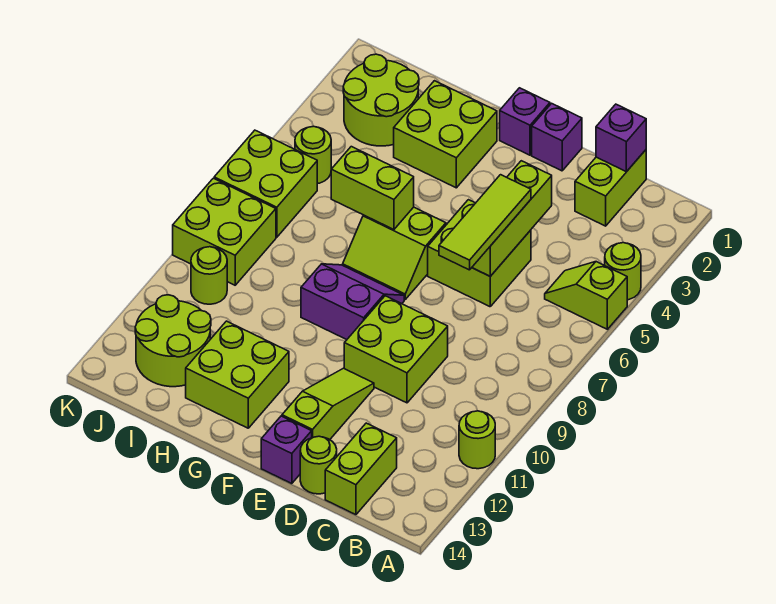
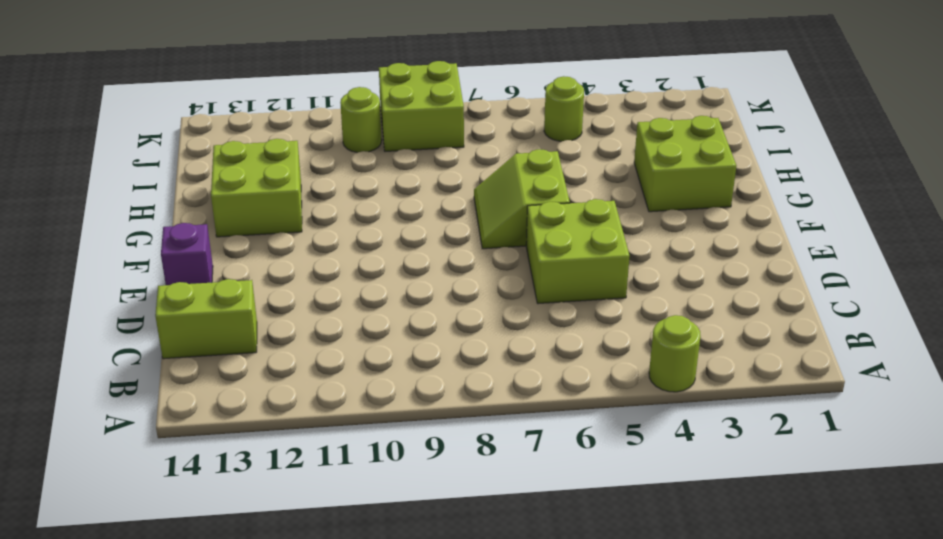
none -> lime 1x2 slope [545,262,627,329]
none -> lime 1x1 round brick [459,411,495,469]
none -> lime 1x2 brick [575,150,646,226]

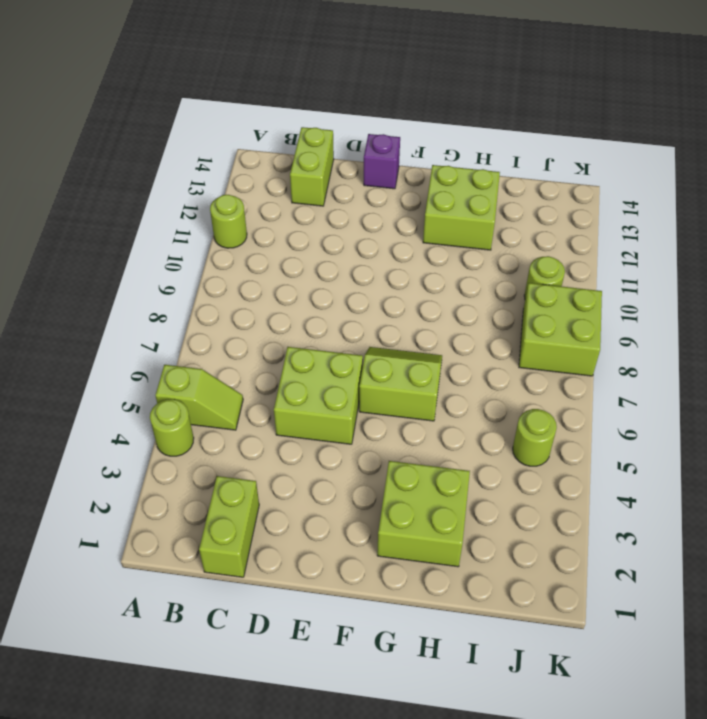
none -> lime 2x2 brick [344,296,448,403]
none -> lime 1x1 round brick [300,436,337,494]
none -> purple 1x1 brick [532,103,582,171]

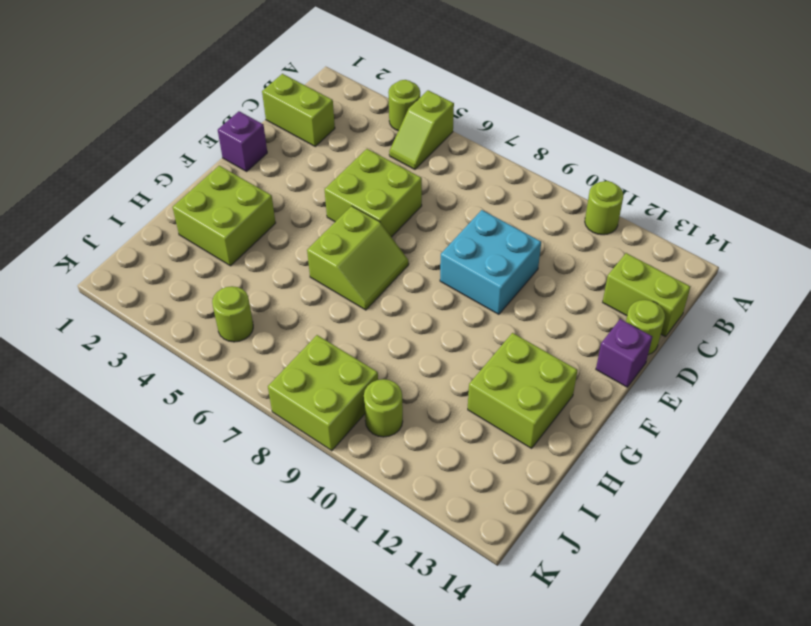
cyan 2x2 brick [440,210,541,314] -> lime 2x2 brick [344,296,448,403]
none -> lime 1x3 slope [282,368,374,440]
none -> purple 1x1 brick [500,88,550,155]
none -> purple 2x2 slope [301,264,404,340]

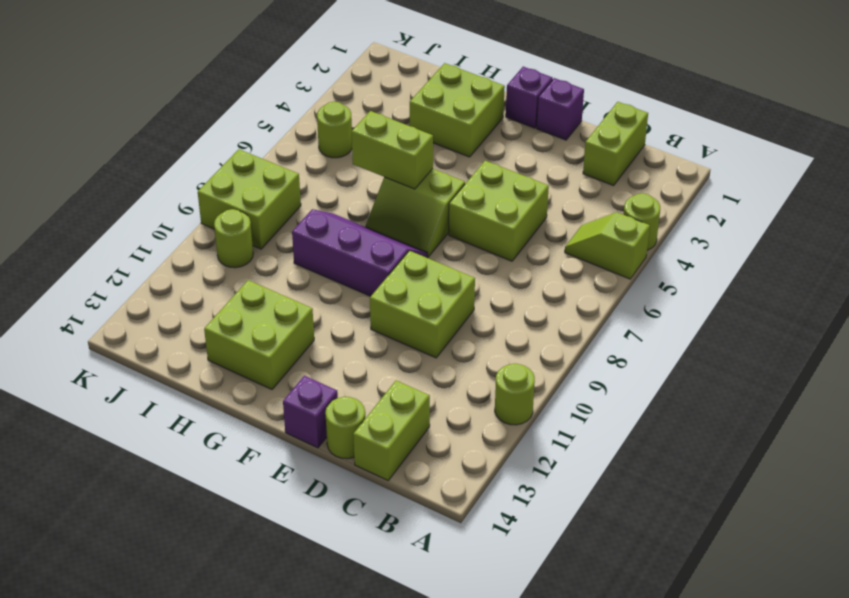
purple 2x3 slope [292,209,427,296] -> purple 2x2 slope [301,264,404,340]
none -> lime 1x3 slope [282,368,374,440]
none -> lime 2x2 round brick [343,54,419,146]
none -> lime 2x2 round brick [135,295,211,387]

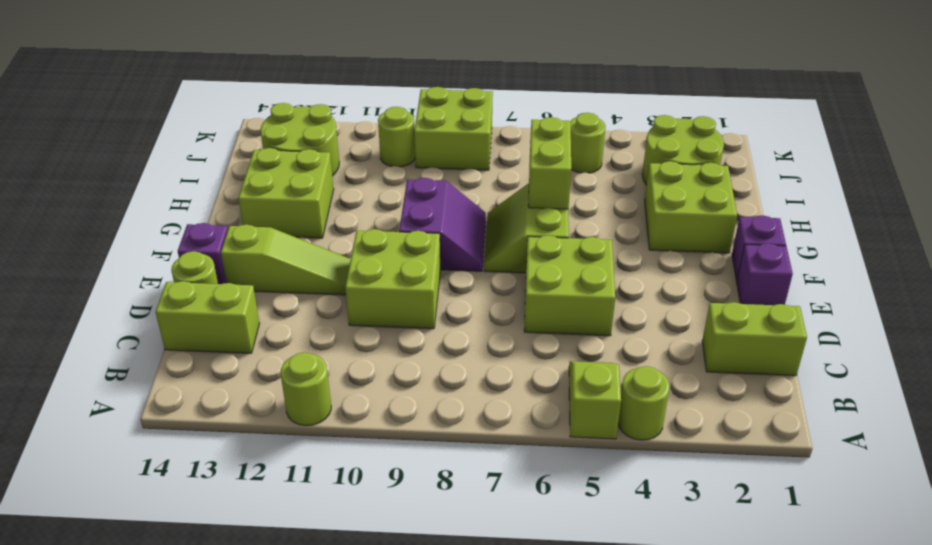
none -> lime 2x2 brick [214,130,317,237]
none -> purple 1x1 brick [596,104,646,172]
none -> lime 1x3 brick [472,161,552,276]

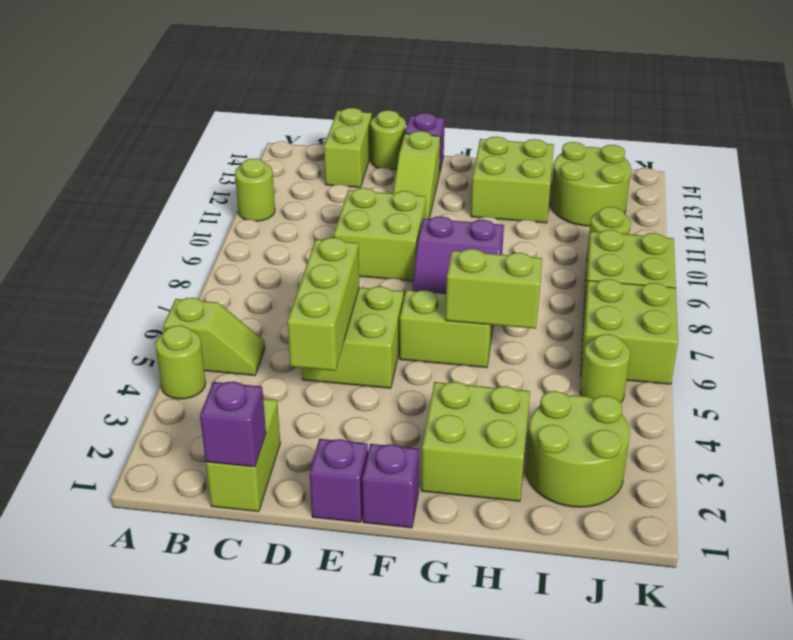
none -> lime 1x3 tile [439,175,531,270]

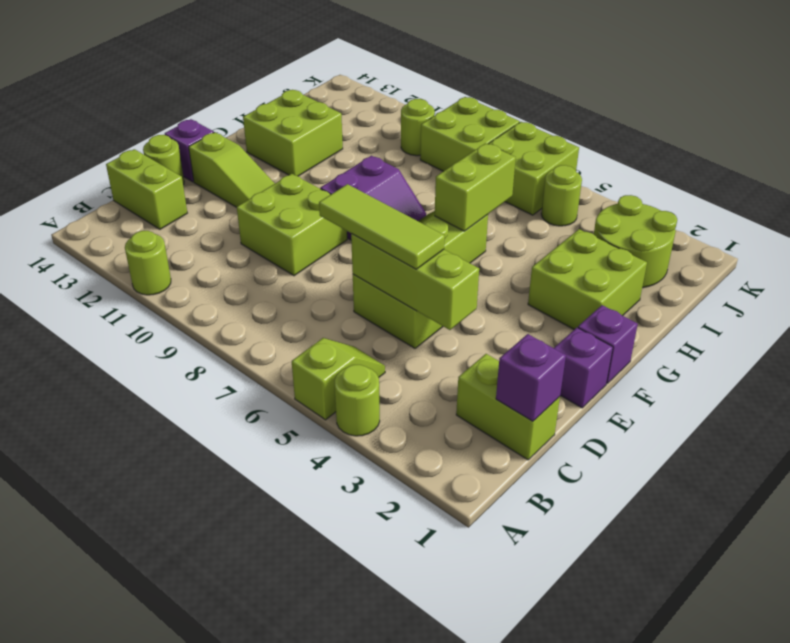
none -> lime 2x2 round brick [135,295,211,387]

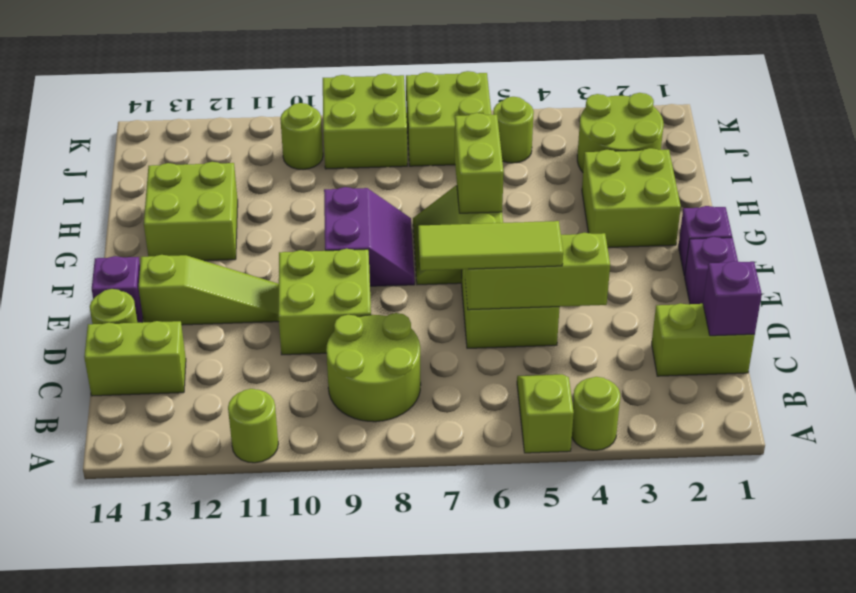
lime 2x2 round brick [326,313,421,422] -> lime 2x2 round brick moved to [135,295,211,387]

